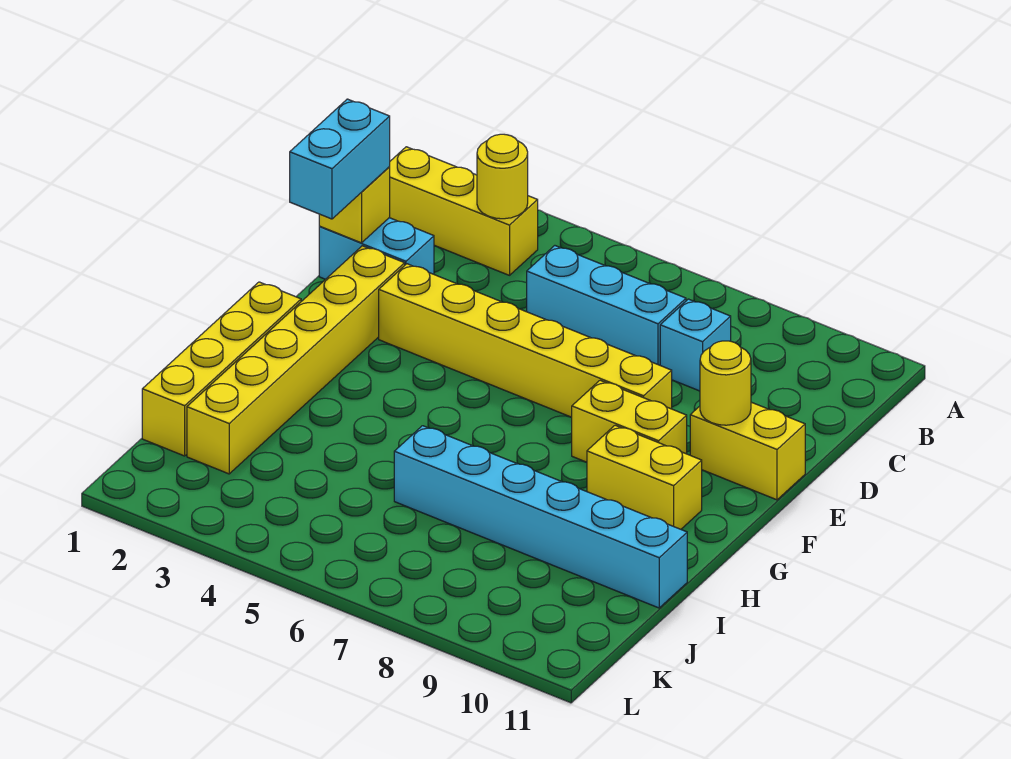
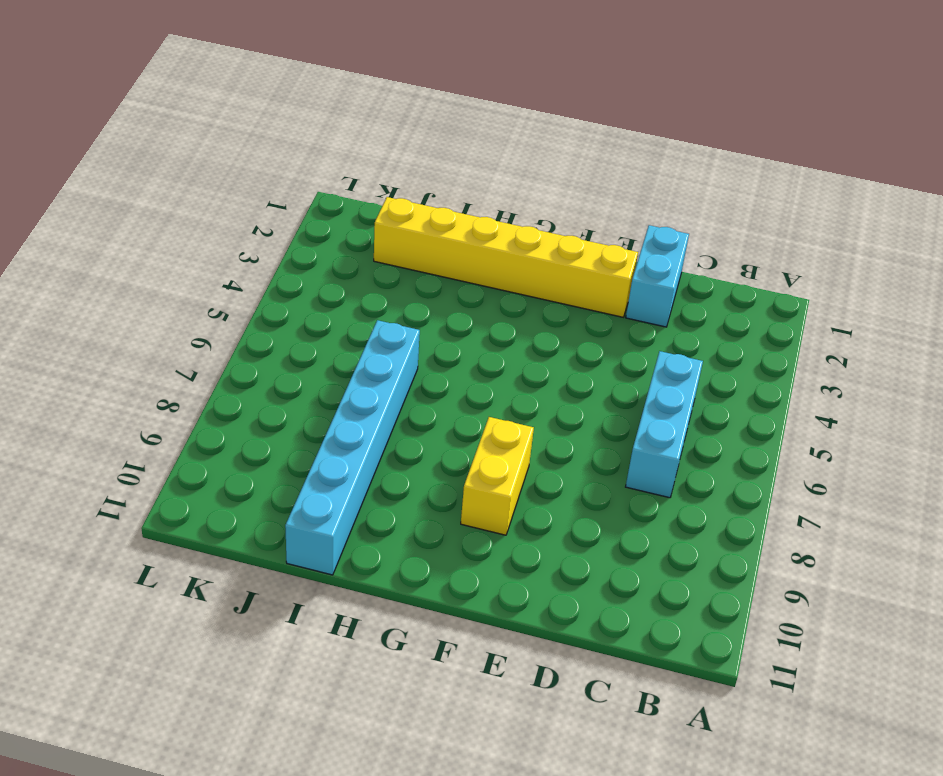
none -> yellow 1x3 brick [389,147,538,275]
none -> cyan 1x1 brick [660,299,731,391]
none -> yellow 1x6 brick [379,264,672,417]

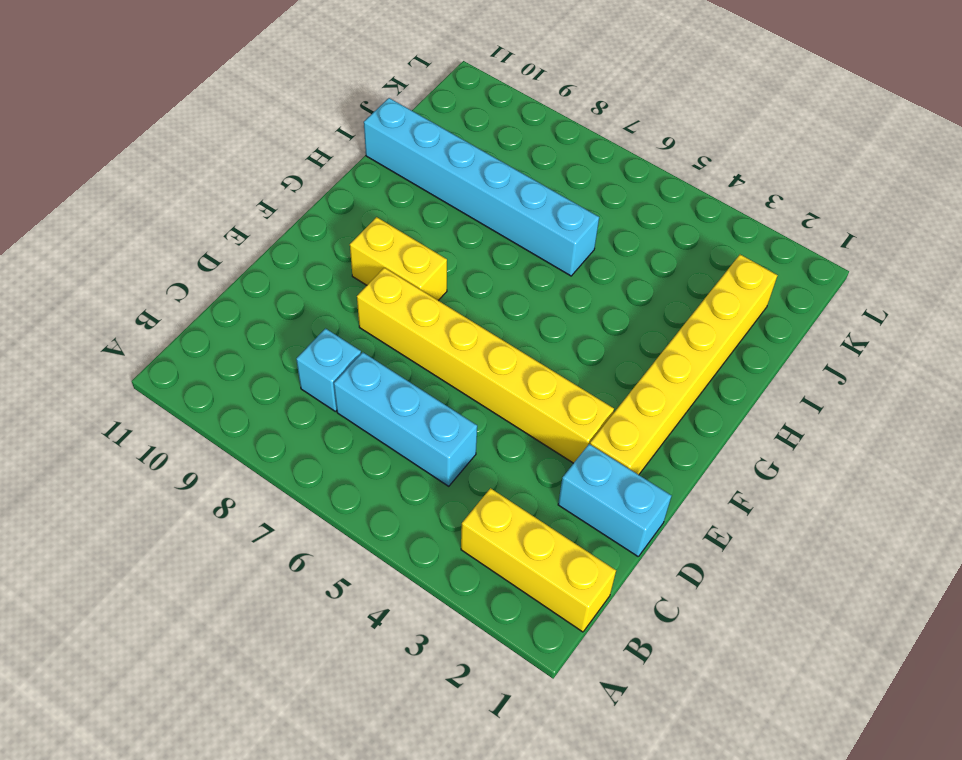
none -> yellow 1x2 brick [690,402,805,500]
none -> yellow 1x4 brick [142,282,301,456]
none -> yellow 1x2 brick [587,425,702,529]

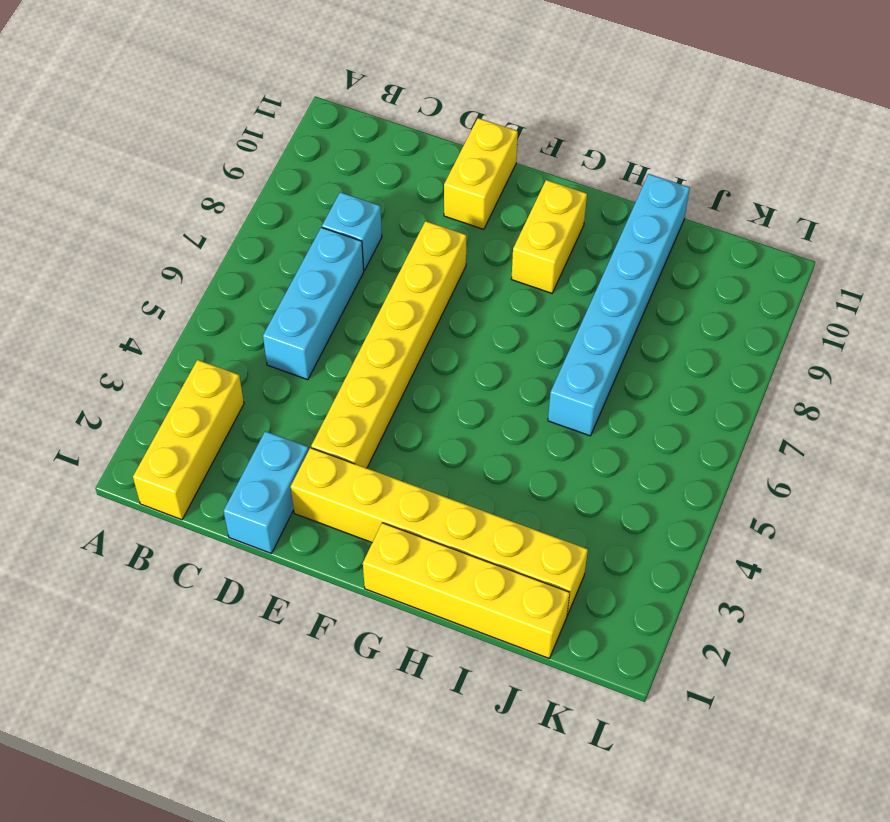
none -> yellow 1x2 brick [571,380,687,462]
none -> yellow 1x1 round brick [477,134,528,219]
none -> yellow 1x1 brick [319,167,390,243]

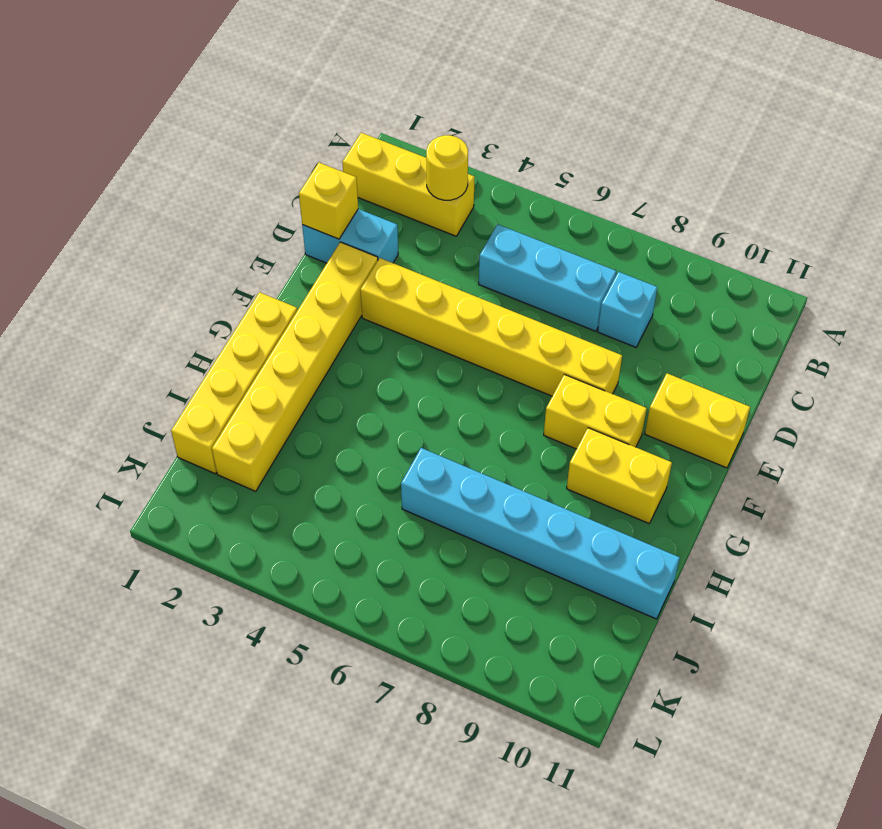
none -> yellow 1x1 round brick [700,341,751,425]
none -> cyan 1x2 brick [290,99,390,219]

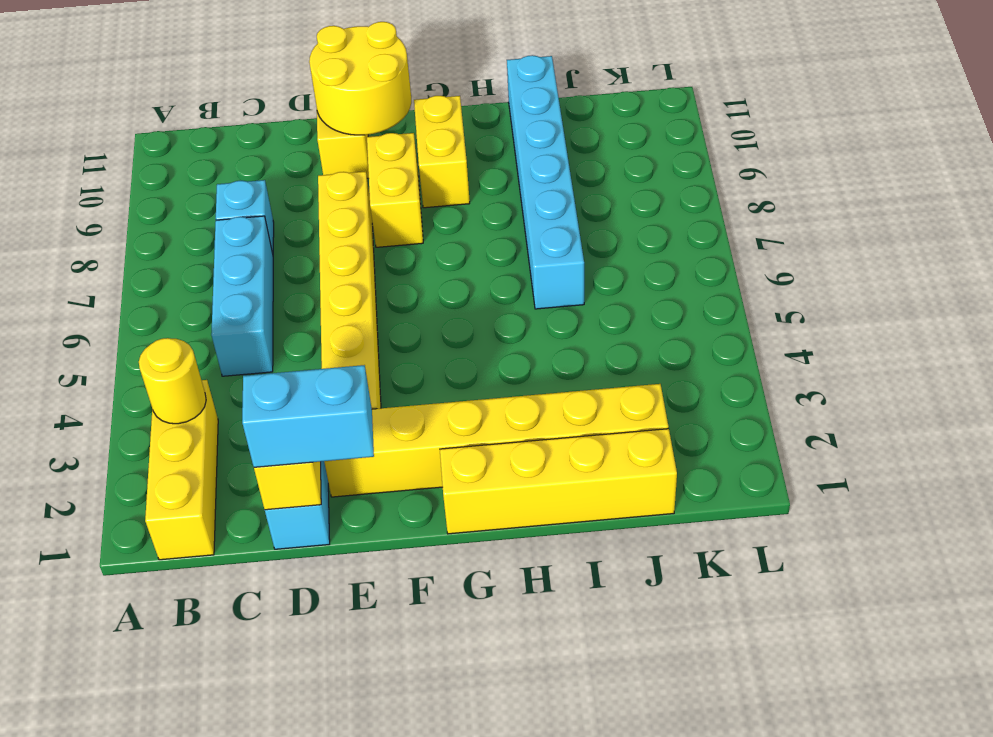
yellow 2x2 round brick [309,22,411,135] -> yellow 1x1 round brick [700,341,751,425]

